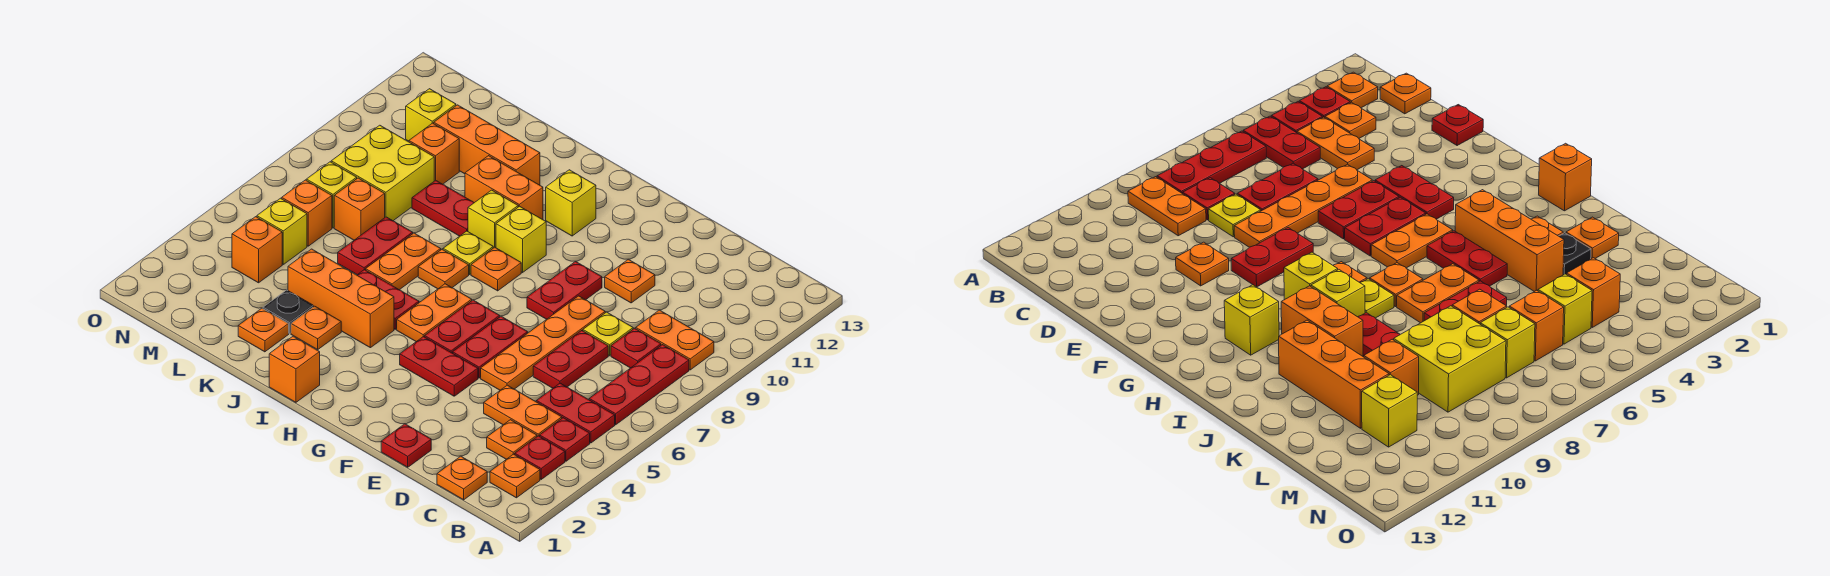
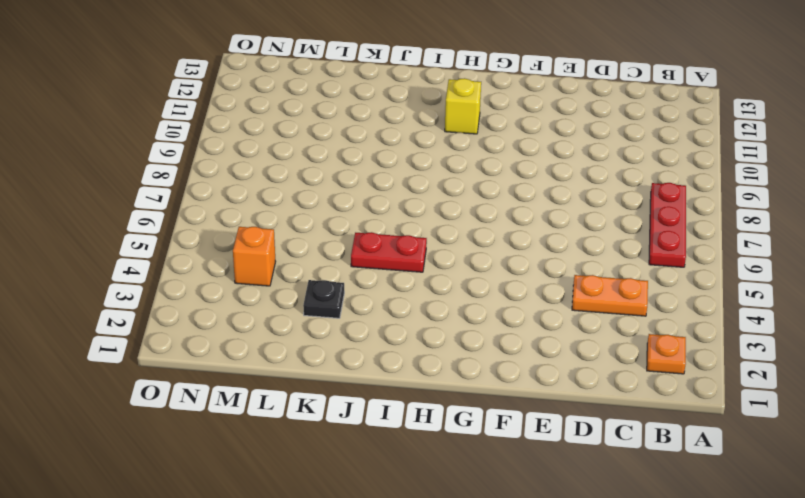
none -> red 1x1 plate [515,436,565,479]
none -> red 1x1 plate [540,418,590,461]
none -> red 1x2 plate [536,383,615,443]
none -> orange 1x2 plate [636,310,714,370]

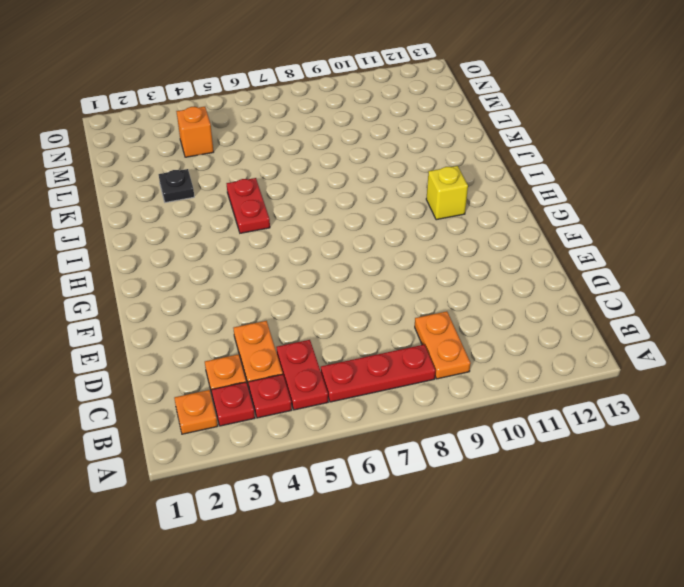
none -> orange 1x1 plate [437,456,487,500]
none -> red 1x1 plate [611,328,661,368]
none -> red 1x2 plate [533,331,608,388]
none -> yellow 1x1 plate [583,312,633,356]

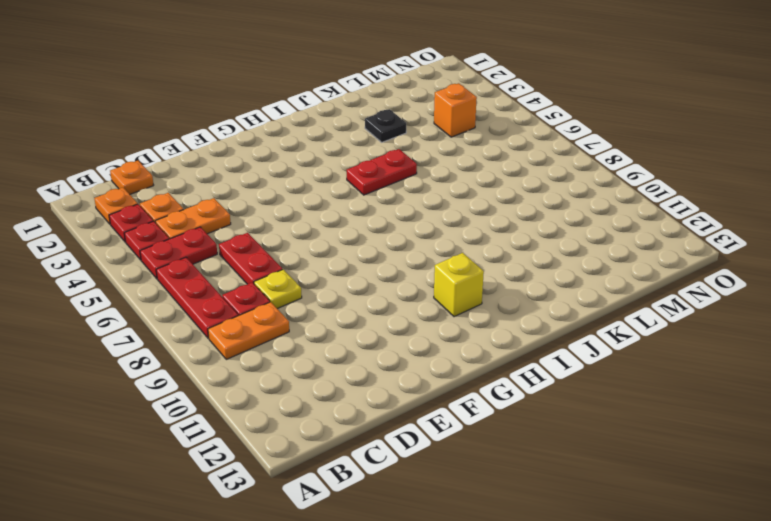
none -> red 1x1 plate [381,424,431,467]
none -> orange 1x4 plate [481,296,605,390]
none -> orange 1x1 plate [605,259,655,303]
none -> red 1x2 plate [400,337,478,396]

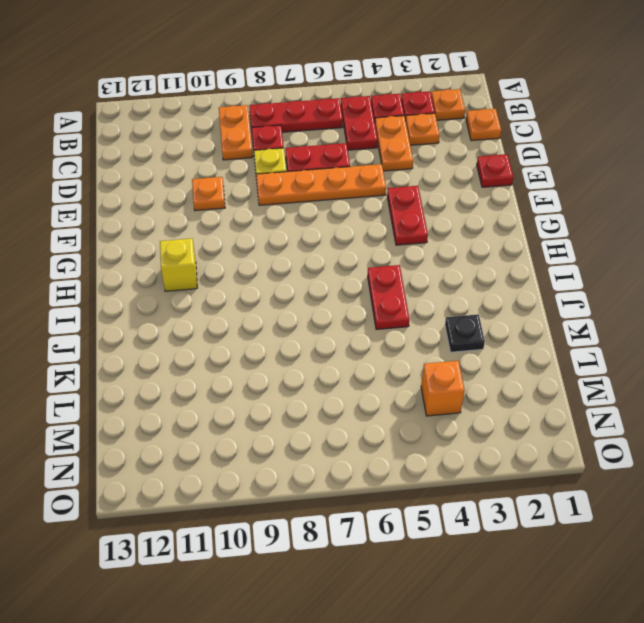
none -> red 1x2 plate [453,316,528,378]
none -> red 1x2 plate [527,261,602,319]
none -> red 1x2 plate [425,300,500,353]
none -> orange 1x2 plate [397,284,472,342]

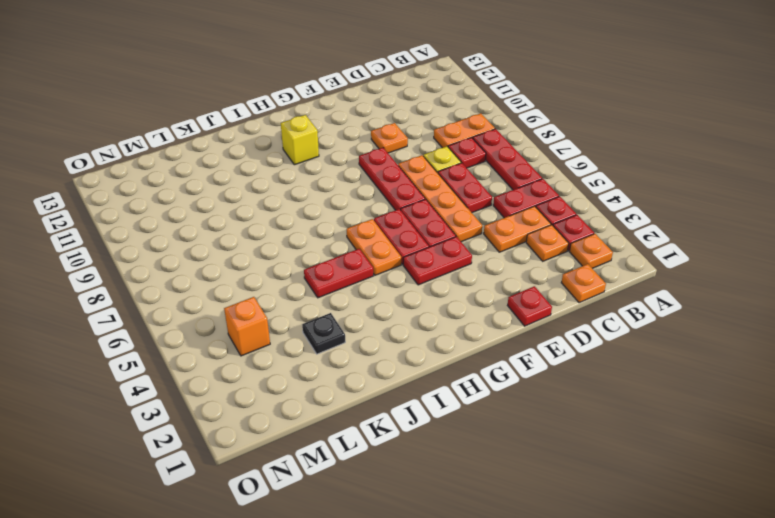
red 1x3 plate [359,148,425,210] -> red 1x2 plate [527,261,602,319]
none -> orange 1x1 plate [471,247,521,291]
none -> yellow 1x1 brick [496,206,546,273]
none -> orange 1x1 brick [269,336,320,402]
none -> orange 1x3 brick [288,249,394,348]

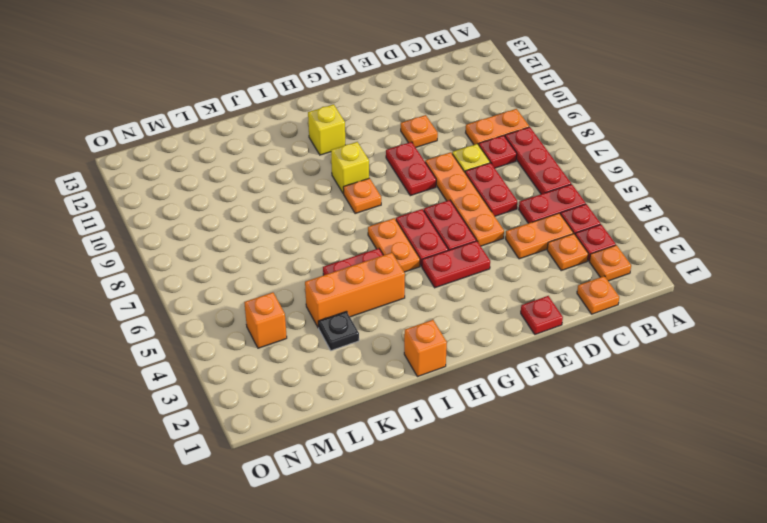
none -> orange 1x1 plate [418,249,469,289]
none -> yellow 1x1 plate [443,231,493,274]
none -> yellow 1x1 brick [468,190,518,248]
none -> orange 1x2 brick [465,156,543,220]

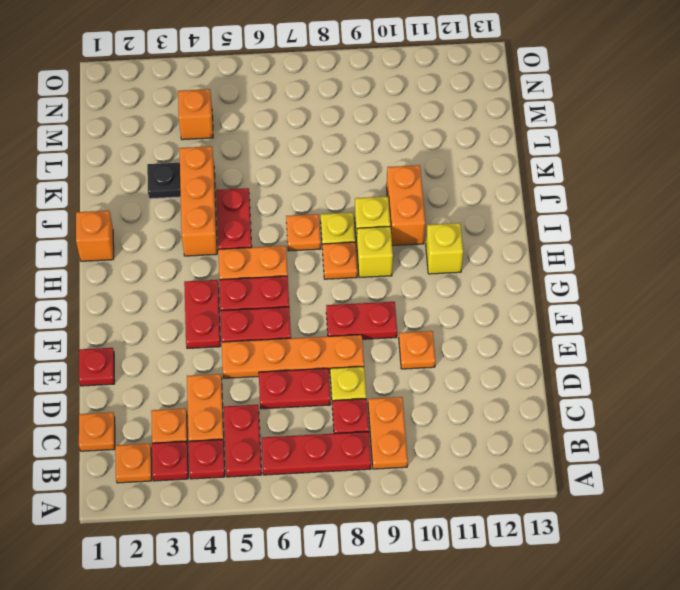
none -> orange 1x1 plate [291,306,341,350]
none -> orange 1x2 plate [366,233,441,290]
none -> red 1x2 plate [412,180,474,236]
none -> orange 1x3 brick [434,105,540,185]

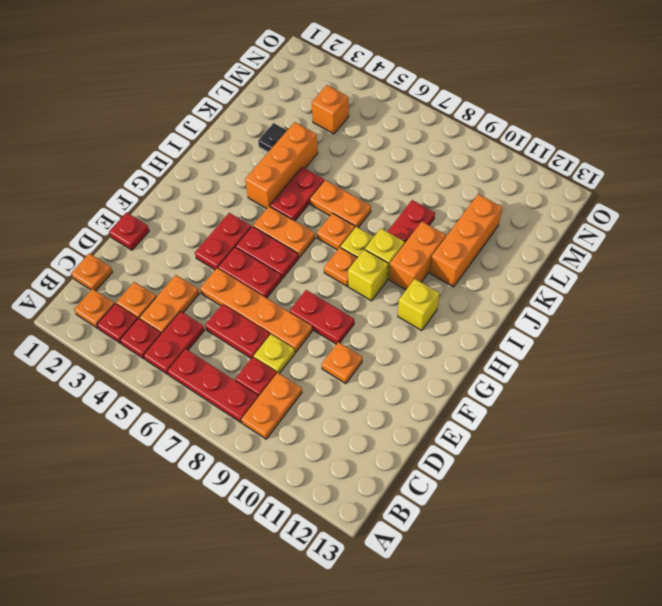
none -> orange 1x1 brick [269,336,320,402]
none -> orange 1x1 plate [291,306,341,350]
none -> orange 1x1 plate [238,308,289,352]
none -> red 1x2 plate [338,217,413,275]

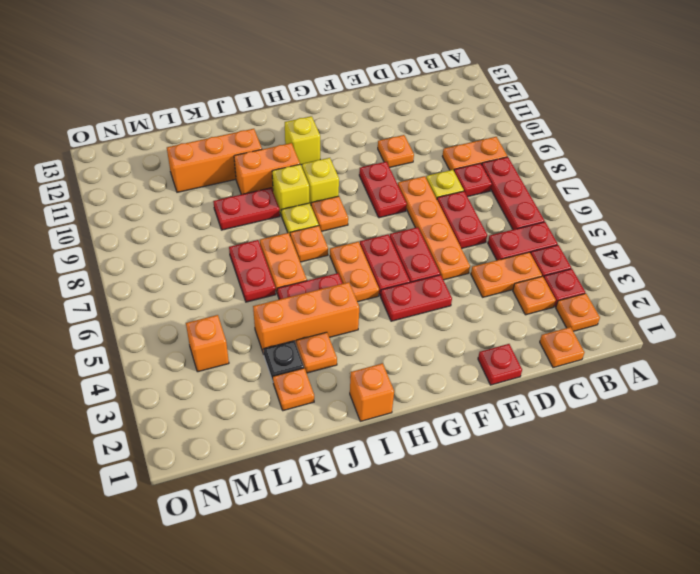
none -> orange 1x1 brick [334,178,385,240]
none -> yellow 2x2 brick [331,125,434,221]
none -> orange 1x1 brick [409,123,459,184]
none -> yellow 1x1 brick [257,198,307,264]

